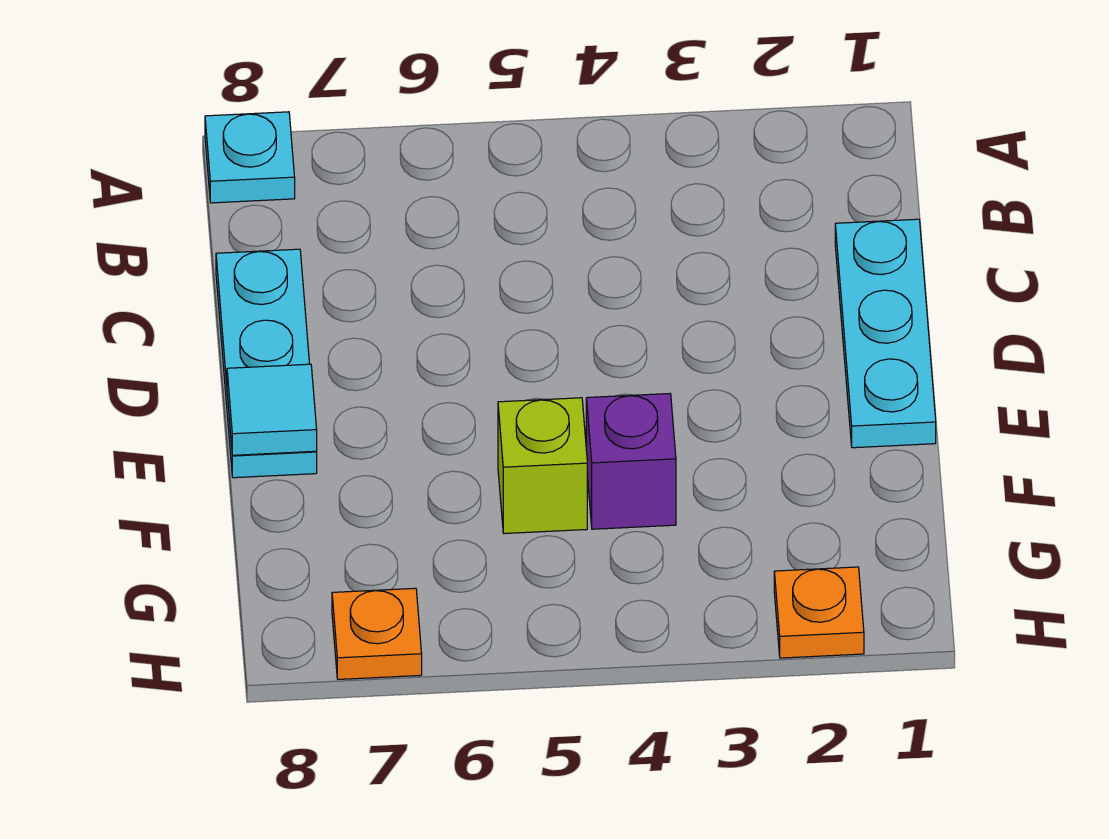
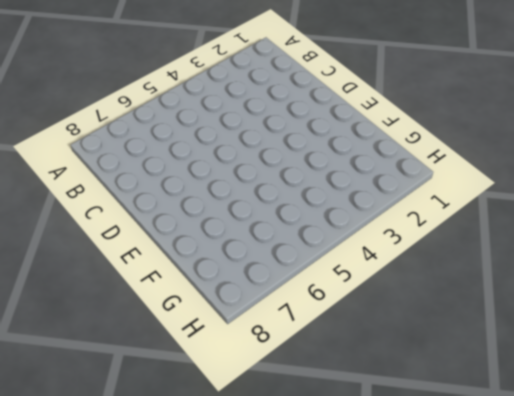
none -> cyan 1x1 plate [205,112,295,203]
none -> cyan 1x3 plate [835,219,936,448]

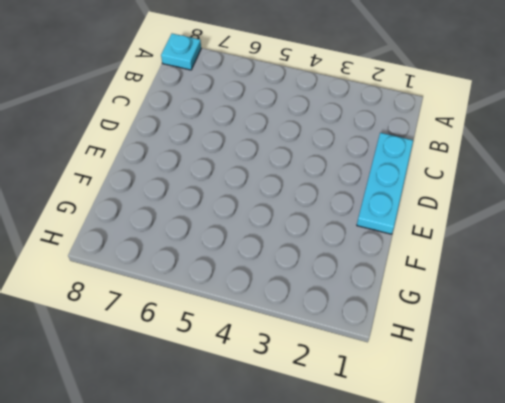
none -> cyan 1x3 plate [216,249,317,478]
none -> purple 1x1 brick [586,394,676,529]

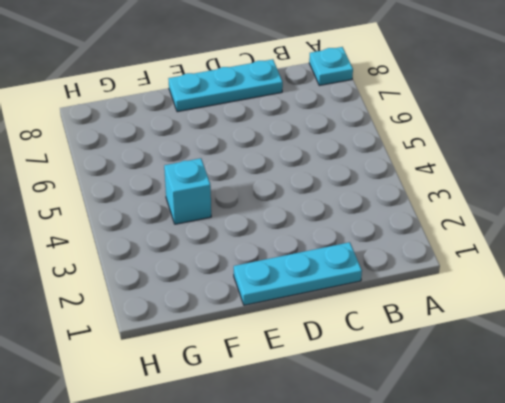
cyan 1x1 brick [164,158,211,224] -> purple 1x1 brick [586,394,676,529]
none -> lime 1x1 brick [498,398,587,534]
none -> orange 1x1 plate [774,567,864,658]

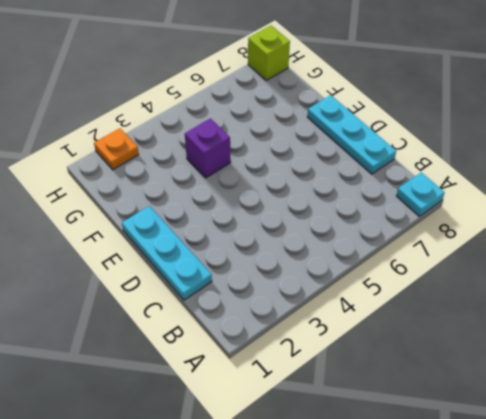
lime 1x1 brick [248,26,290,80] -> lime 1x1 brick moved to [498,398,587,534]
none -> orange 1x1 plate [332,588,422,679]
none -> cyan 1x1 tile [227,364,317,455]

